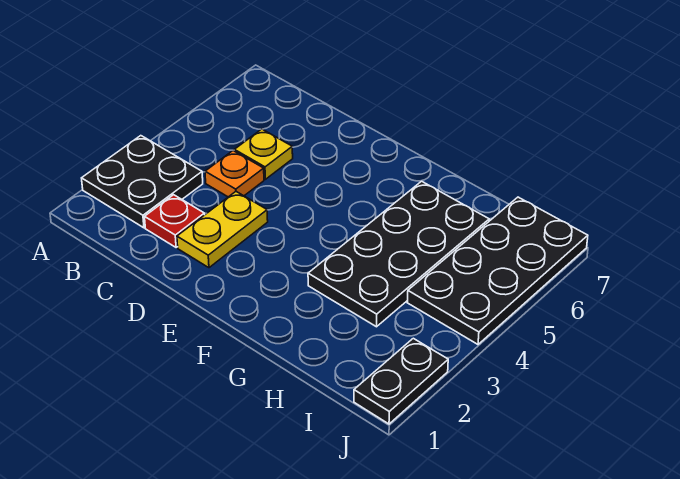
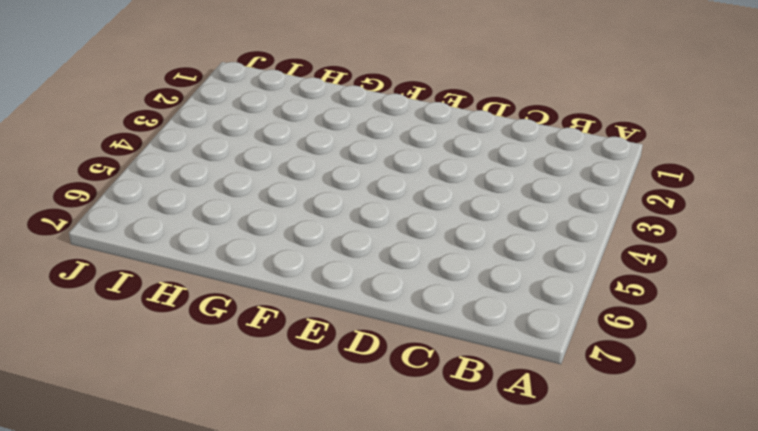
none -> black 2x2 plate [82,136,203,228]
none -> red 1x1 plate [145,195,205,248]

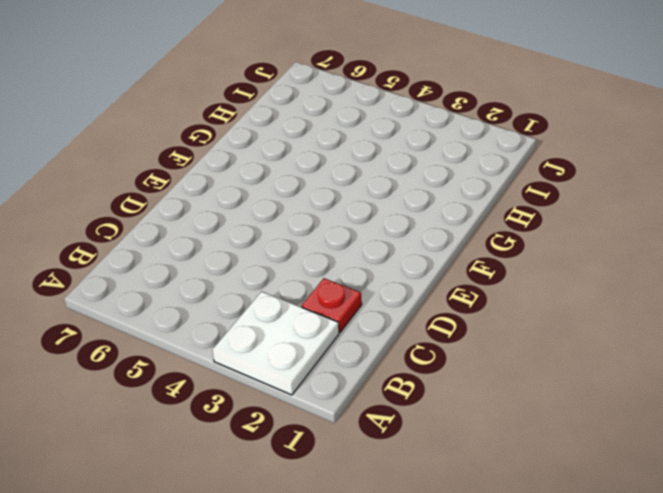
white 2x2 plate [212,291,339,395] -> black 2x2 plate [82,136,203,228]
none -> orange 1x1 plate [205,151,264,197]
none -> yellow 1x1 plate [234,129,293,179]

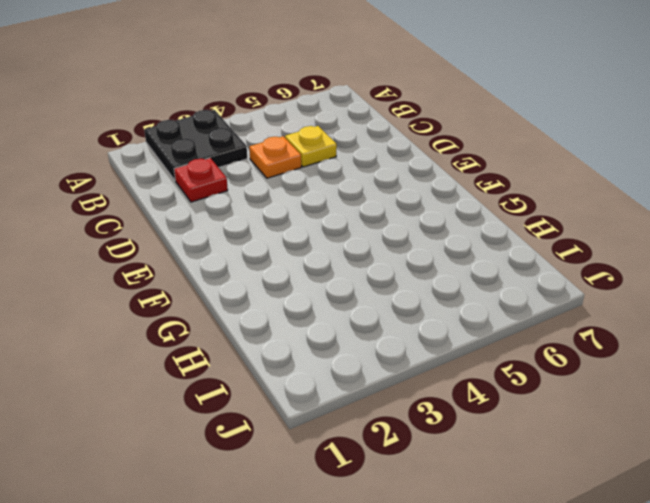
none -> yellow 1x2 plate [177,192,268,268]
none -> black 2x4 plate [308,181,489,327]

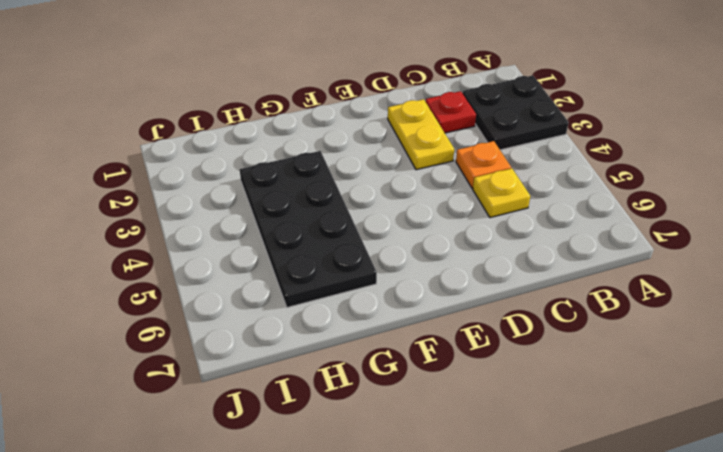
none -> black 2x4 plate [408,197,588,344]
none -> black 1x2 plate [354,338,448,424]

